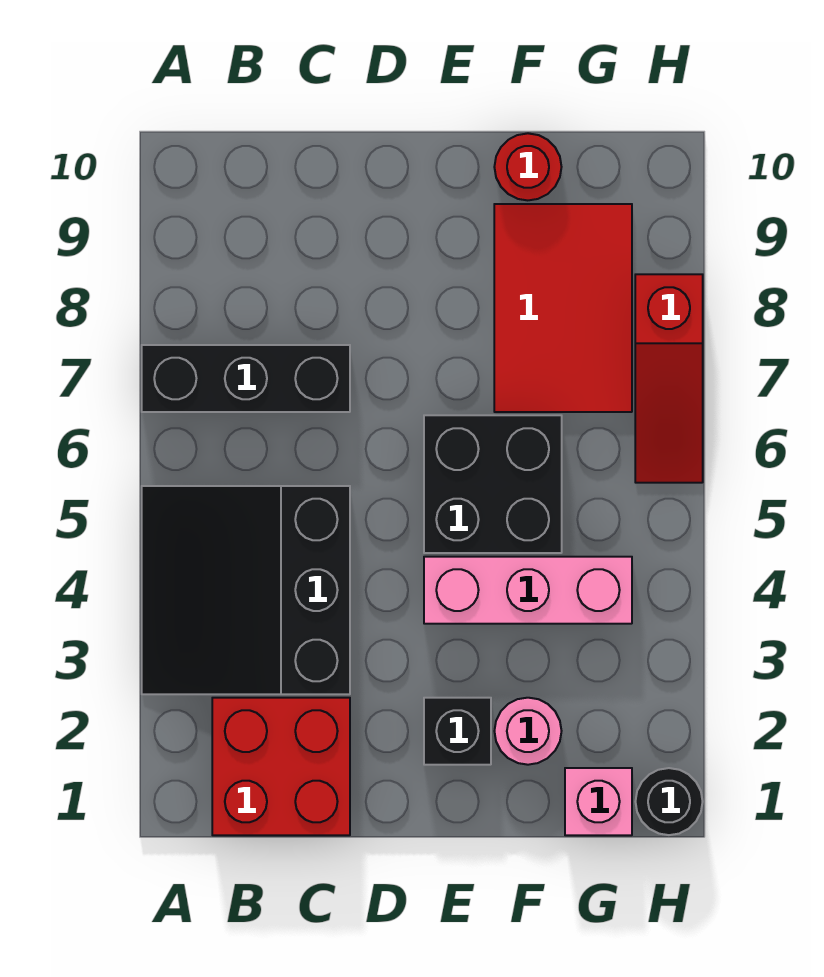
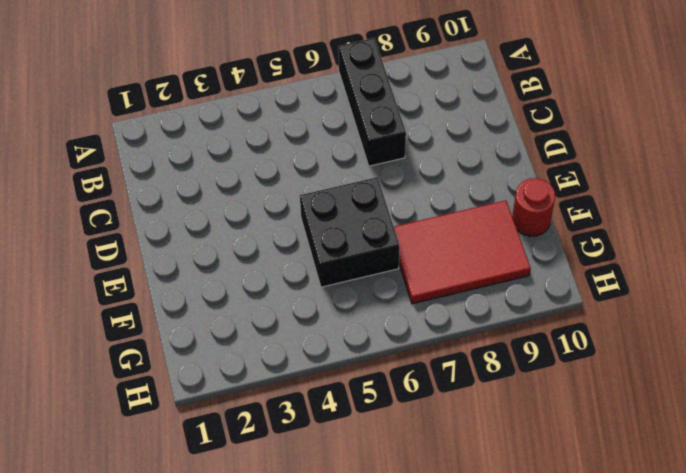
none -> black 3x3 slope [142,486,350,694]
none -> red 2x2 brick [212,698,350,835]
none -> black 1x1 brick [424,698,491,765]

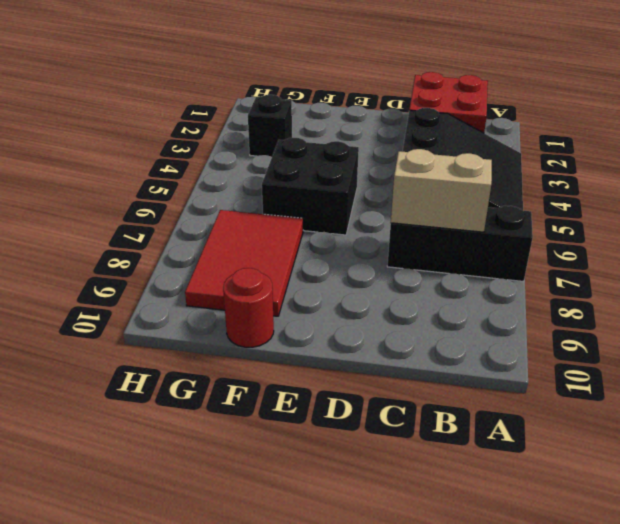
tan 1x2 brick [391,149,492,232] -> none
black 1x1 brick [248,95,292,157] -> black 1x1 brick moved to [424,698,491,765]
none -> pink 1x3 brick [424,557,632,624]
none -> pink 1x1 round brick [494,698,561,765]
none -> pink 1x1 brick [565,768,632,835]

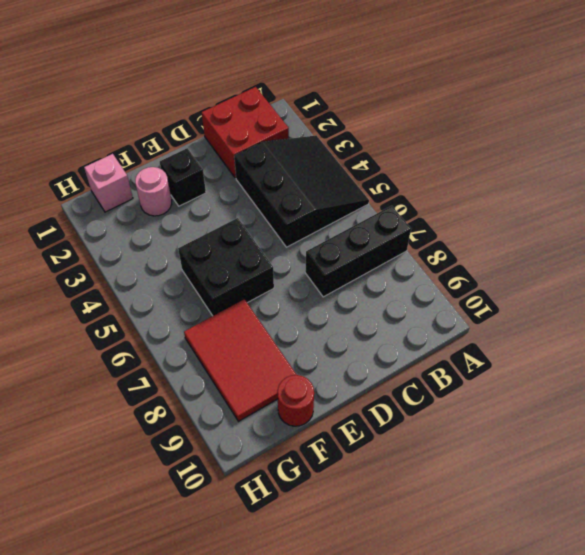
none -> pink 1x3 brick [424,557,632,624]
none -> black 1x1 round brick [635,768,703,835]
none -> red 1x3 slope [635,274,703,483]

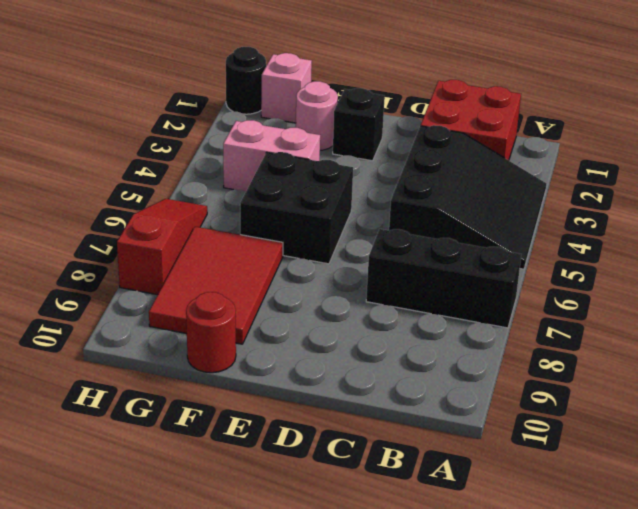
pink 1x2 brick [223,120,320,191] -> pink 1x3 brick [424,557,632,624]

